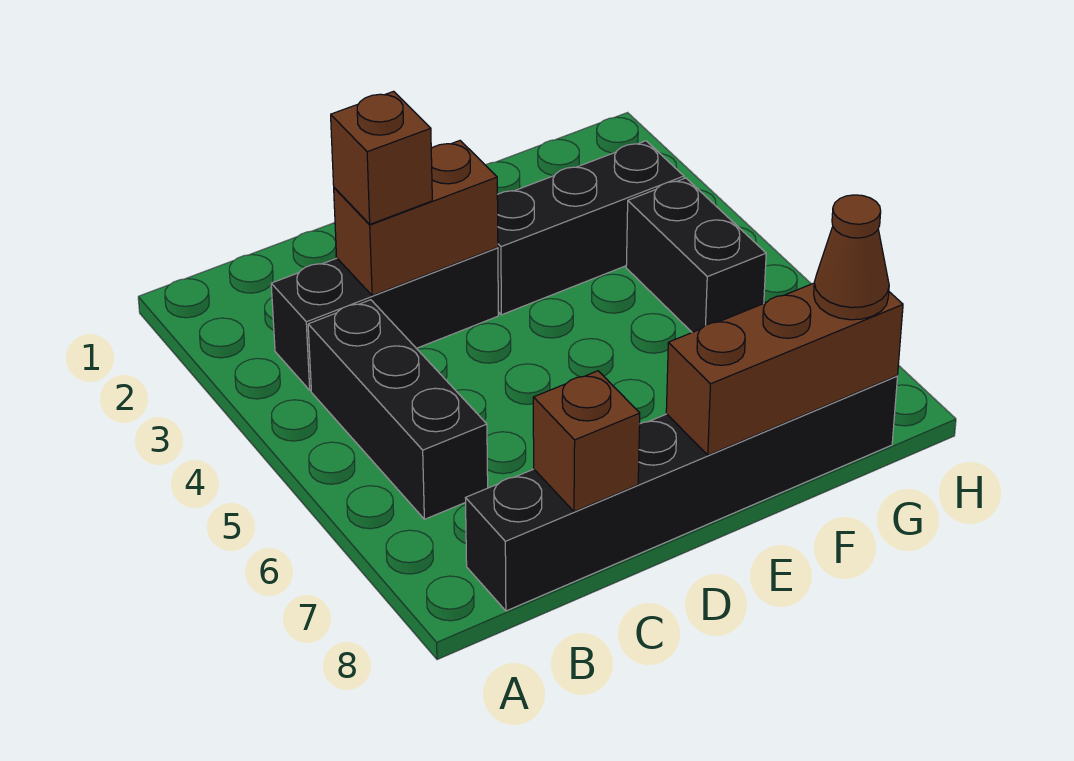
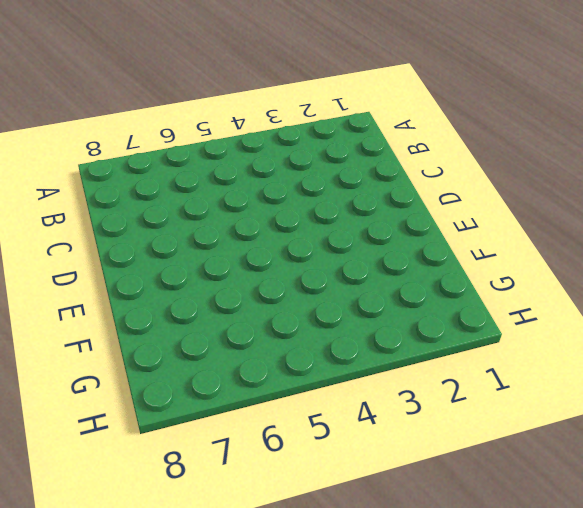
none -> black 1x3 brick [271,248,498,390]
none -> black 1x3 brick [308,300,488,519]

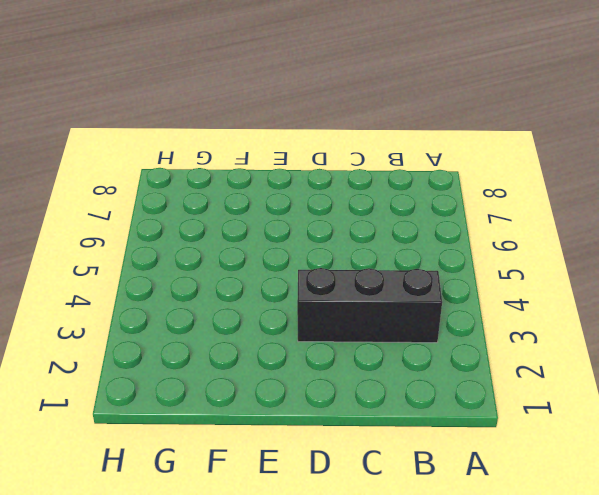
none -> black 1x3 brick [308,300,488,519]
none -> black 1x6 brick [466,376,898,611]

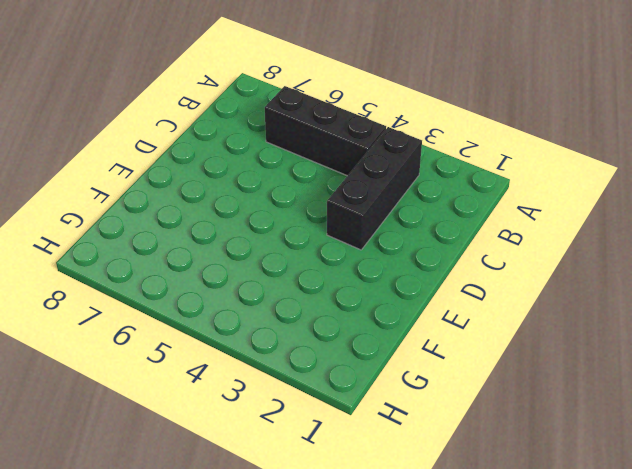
none -> black 1x6 brick [466,376,898,611]
none -> black 1x3 brick [497,141,684,315]

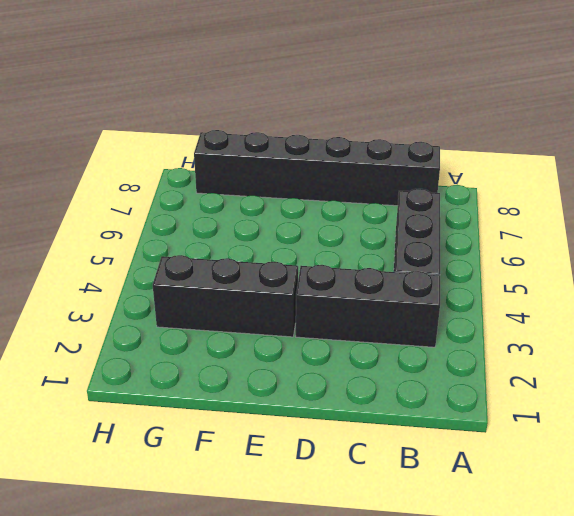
none -> black 1x2 brick [626,178,766,332]
none -> brown 1x2 brick [334,141,498,296]

